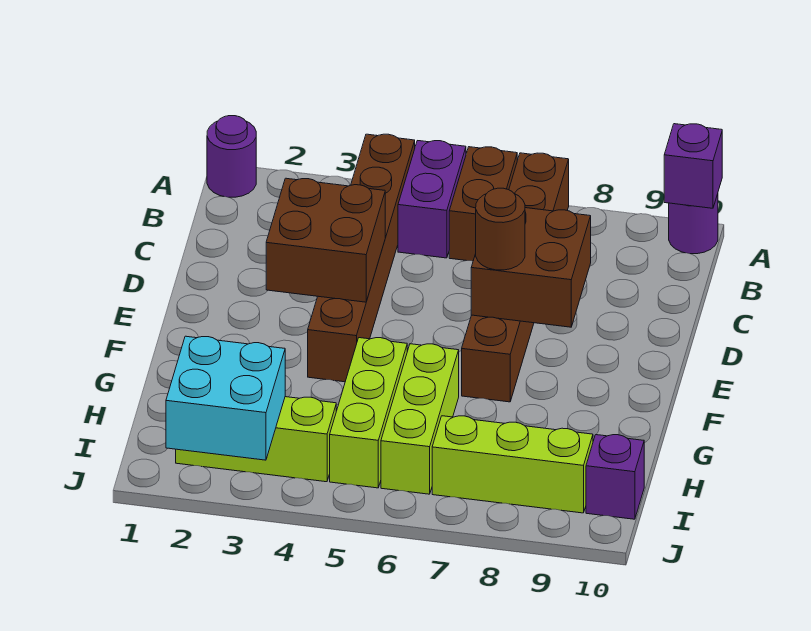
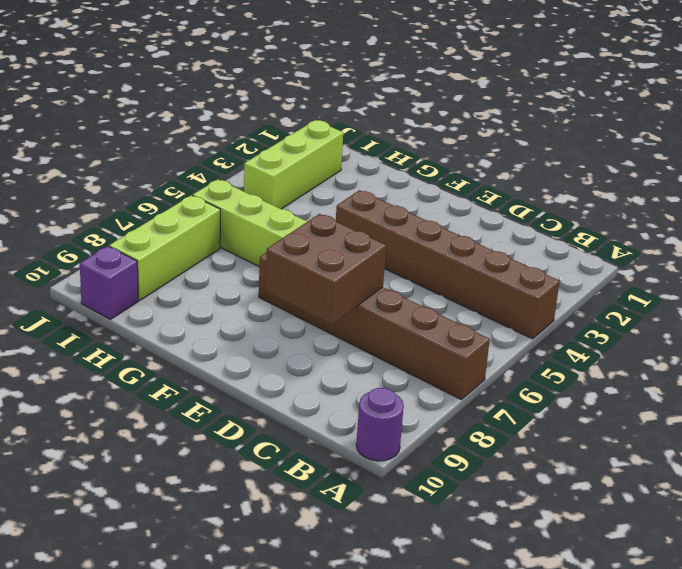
none -> purple 1x1 round brick [207,116,256,197]
none -> purple 1x2 brick [398,141,466,258]
none -> brown 1x2 brick [449,147,517,261]

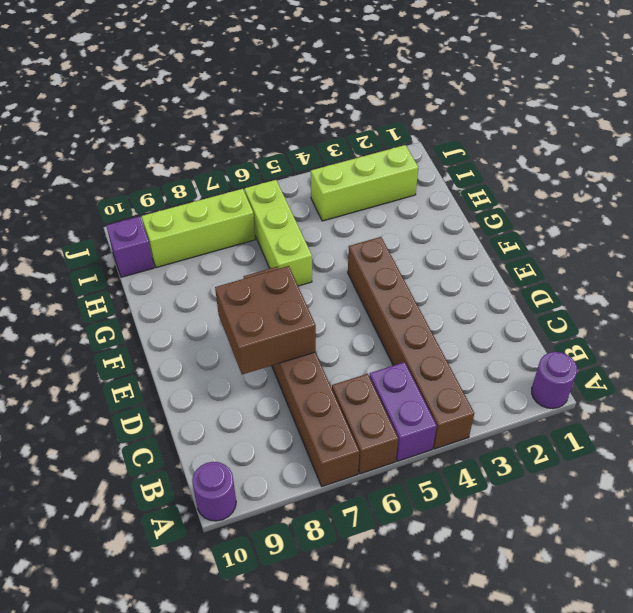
none -> lime 1x3 brick [330,338,407,488]
none -> purple 1x1 brick [664,124,722,208]
none -> brown 2x2 brick [266,178,385,302]

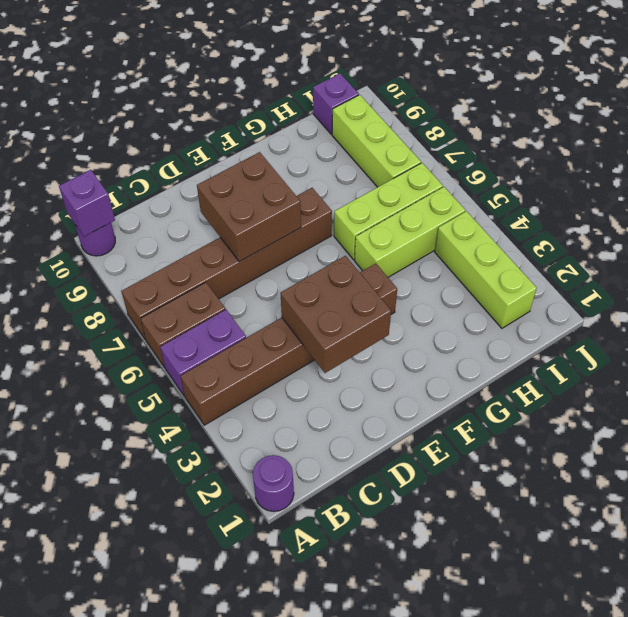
none -> cyan 2x2 brick [166,336,285,460]
none -> brown 1x1 round brick [476,188,525,270]

